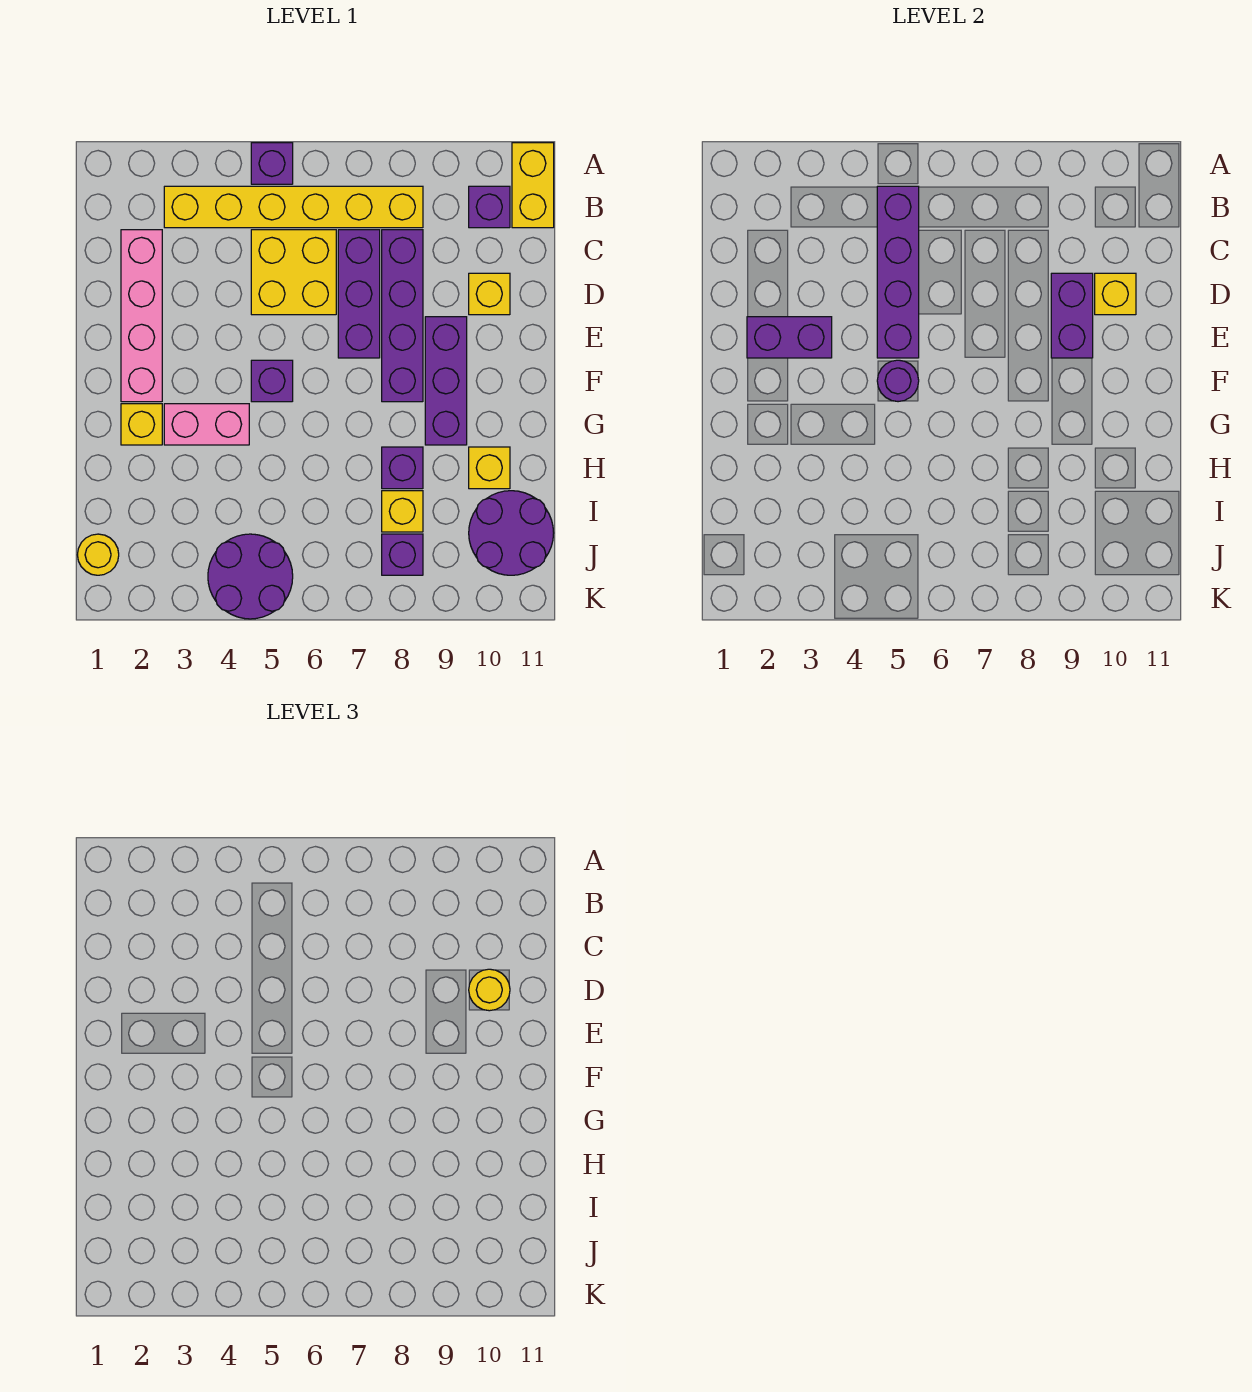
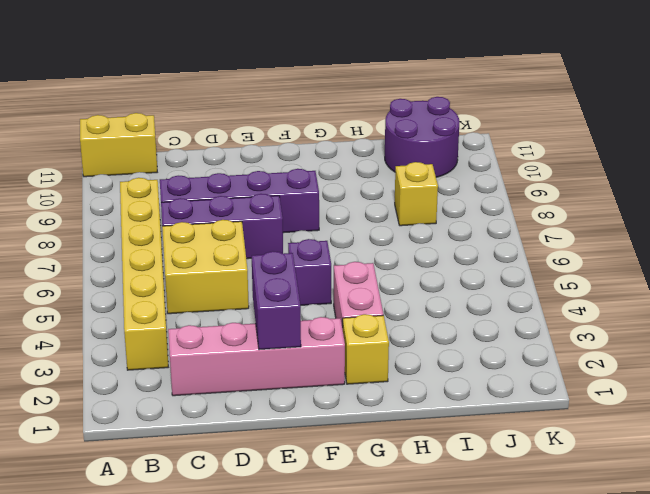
none -> purple 1x1 brick [251,143,293,184]
none -> purple 1x1 brick [469,186,510,228]
none -> yellow 1x1 brick [469,273,510,315]

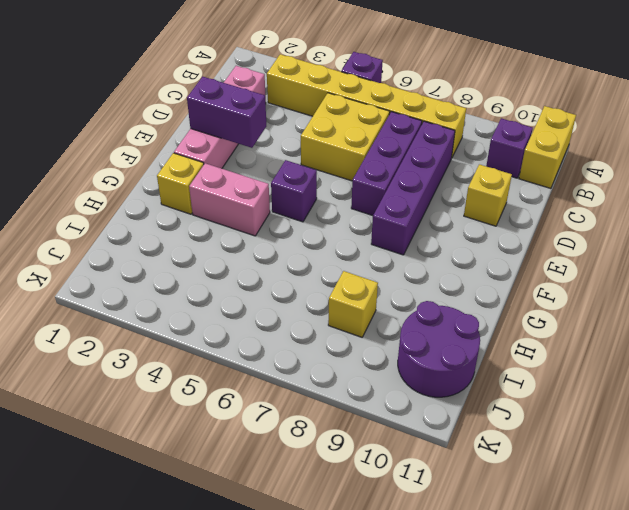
none -> purple 1x3 brick [425,317,467,445]
none -> purple 1x1 brick [382,447,423,489]
none -> yellow 1x1 brick [469,447,510,489]

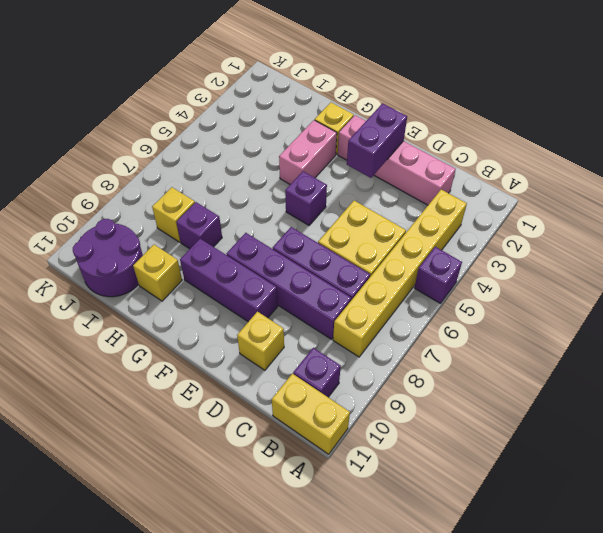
none -> yellow 1x1 round brick [77,534,119,575]
none -> purple 2x2 round brick [208,534,293,619]
none -> purple 1x1 brick [382,534,423,575]

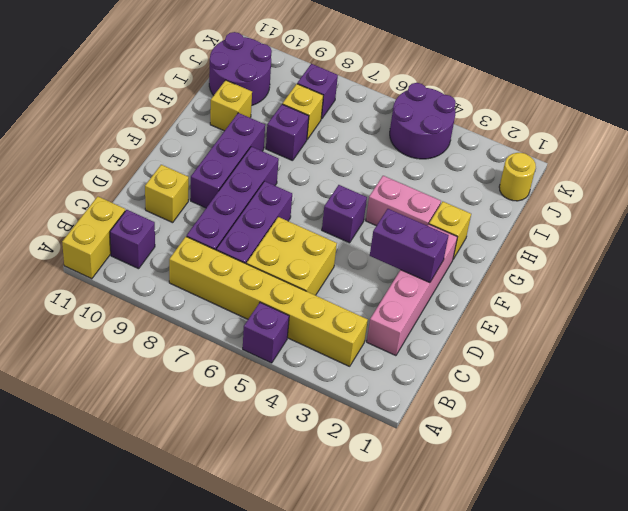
none -> purple 1x4 brick [877,186,919,358]
none -> purple 1x2 brick [1051,273,1093,358]
none -> yellow 1x1 brick [1095,273,1136,315]

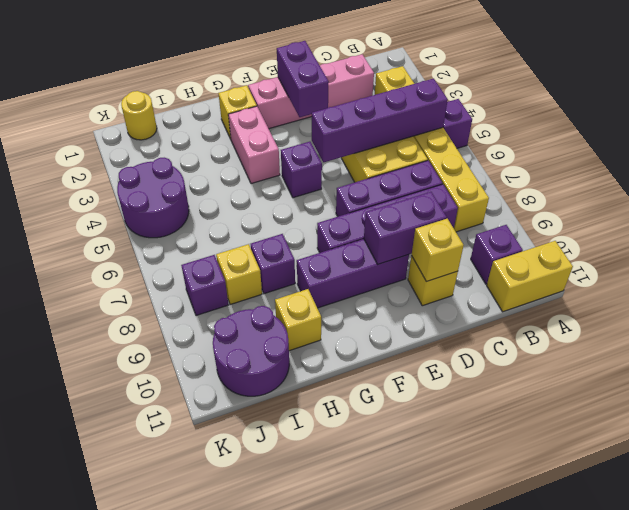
none -> purple 1x1 round brick [877,360,919,402]
none -> yellow 1x1 round brick [469,969,510,1011]

